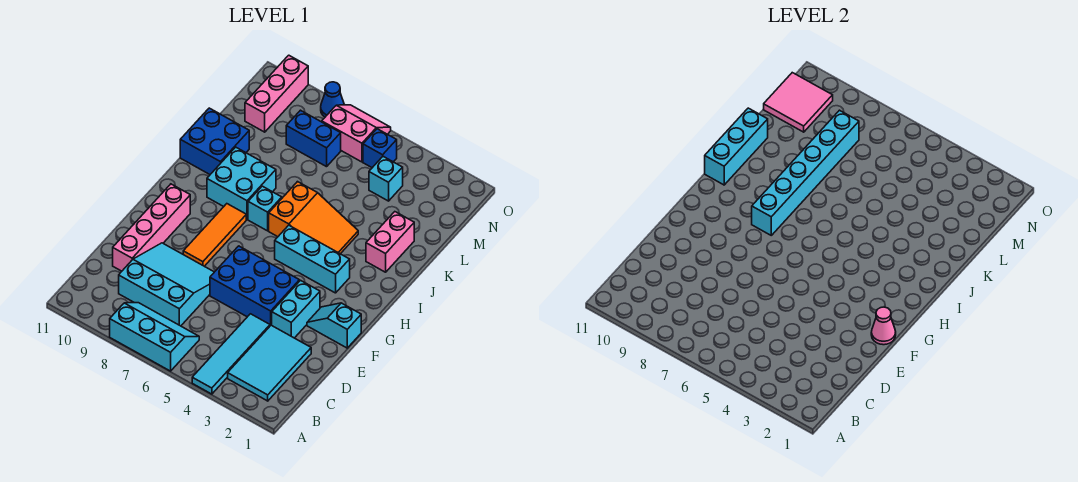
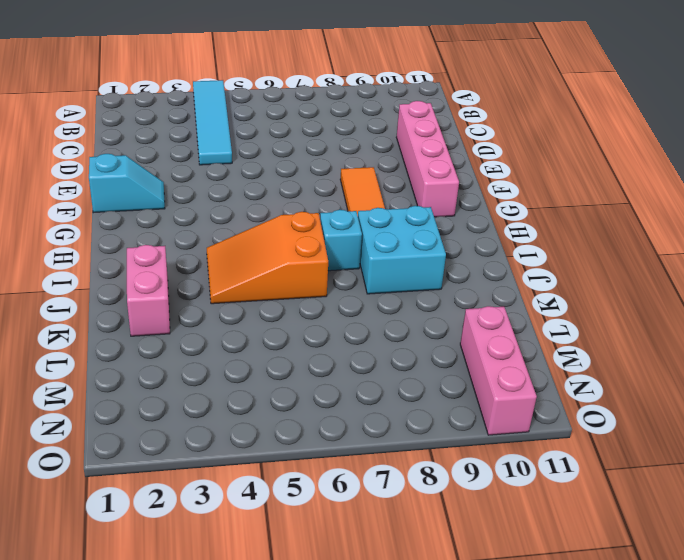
none -> cyan 2x3 slope [110,303,199,371]
none -> cyan 2x3 tile [228,325,311,401]
none -> cyan 3x3 slope [119,243,214,326]

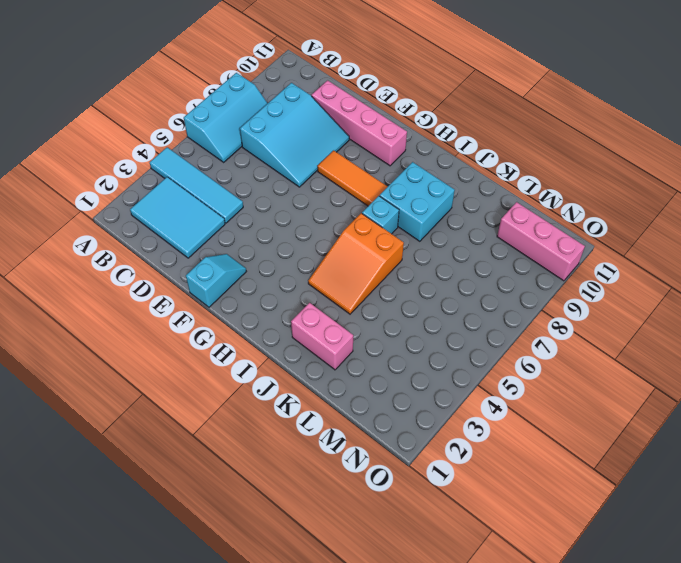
none -> cyan 1x2 brick [272,280,320,338]
none -> blue 2x3 brick [210,246,299,326]
none -> cyan 1x3 brick [275,225,350,293]

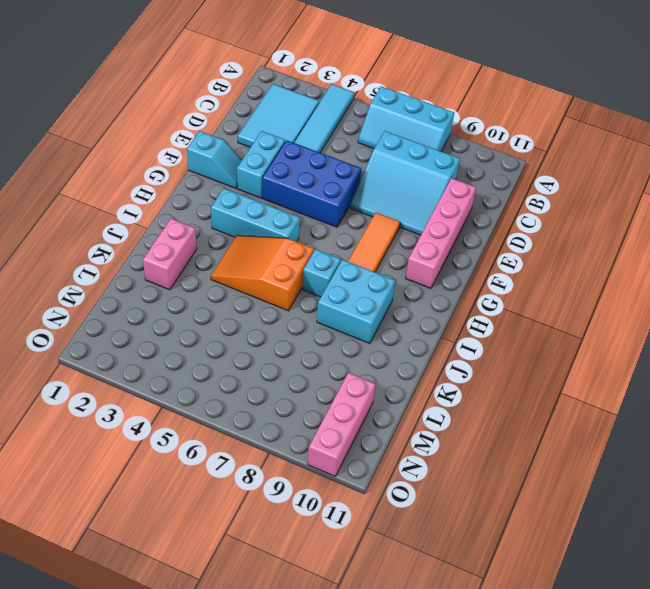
none -> blue 2x2 brick [180,108,249,174]
none -> cyan 1x1 brick [369,156,403,201]
none -> blue 1x2 brick [286,110,341,167]

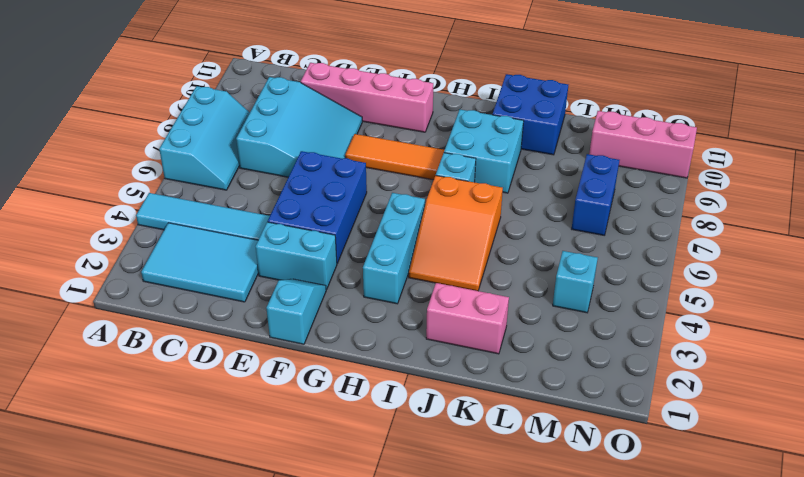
none -> blue 1x1 brick [363,129,397,168]
none -> pink 2x2 slope [322,105,391,162]
none -> blue 1x1 cone [321,82,344,117]

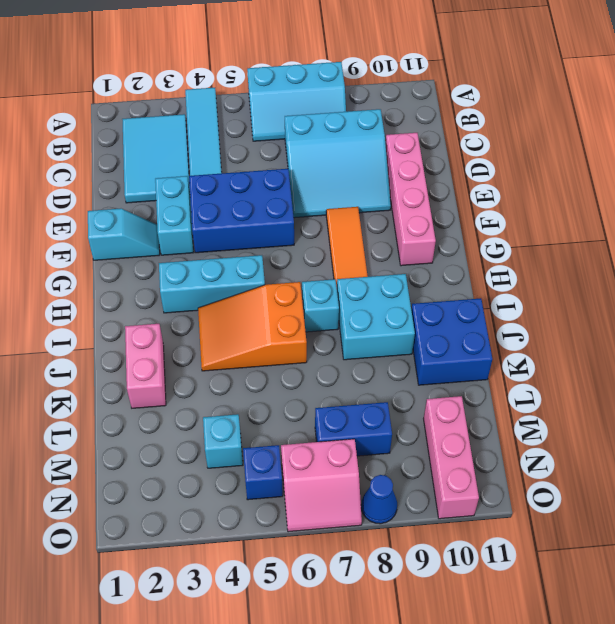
none -> pink 1x1 cone [871,307,896,345]
none -> cyan 1x6 brick [752,110,859,235]
none -> cyan 1x3 brick [705,108,768,185]

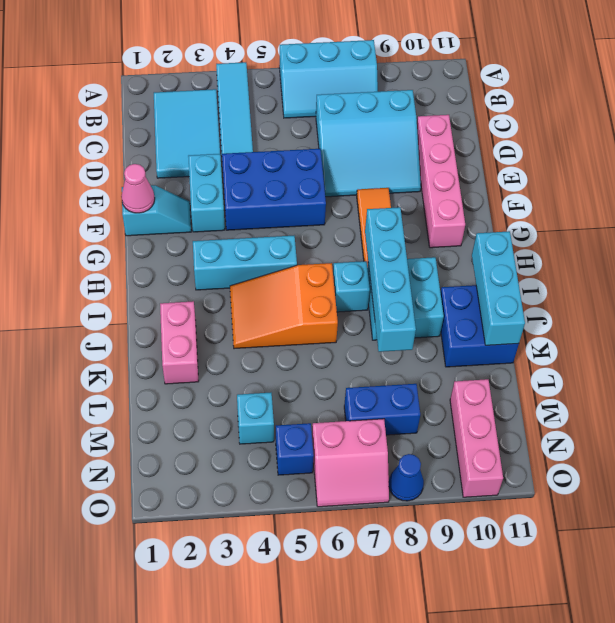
cyan 1x4 brick [365,207,416,352] -> cyan 1x6 brick [752,110,859,235]
none -> pink 2x2 tile [764,73,833,132]

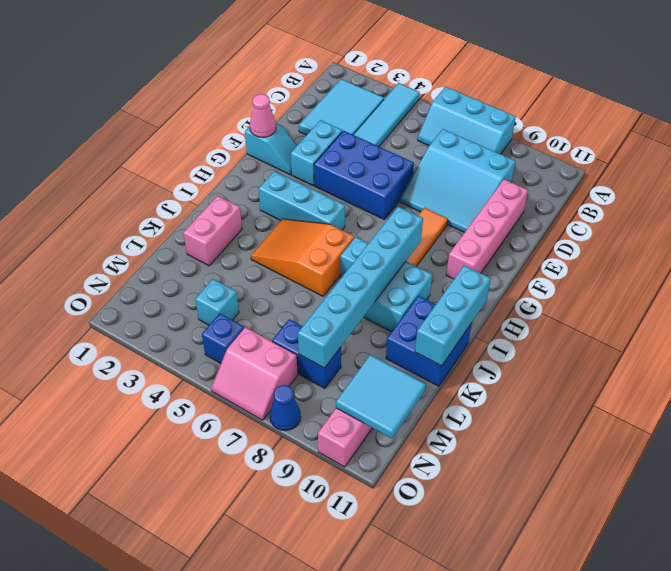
cyan 2x2 tile [336,355,426,438] -> pink 2x2 tile [764,73,833,132]

